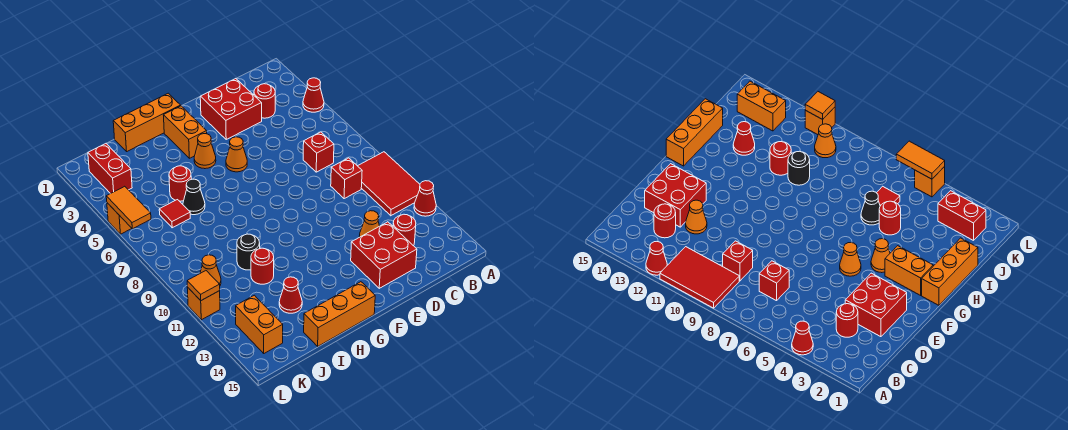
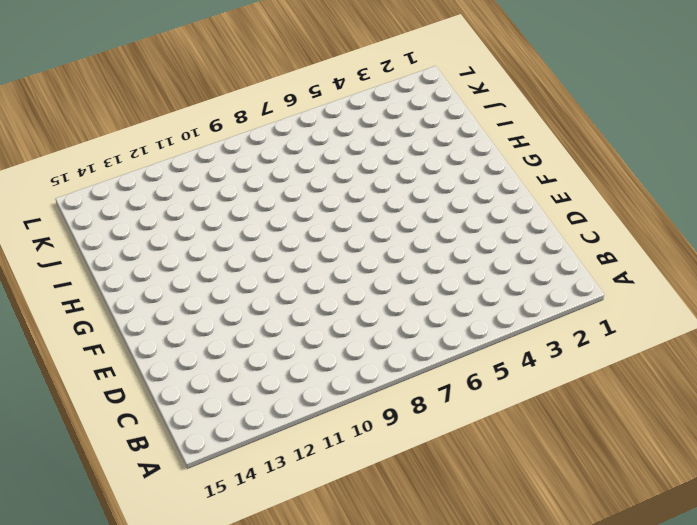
none -> red 1x1 cone [303,78,324,112]
none -> red 2x3 tile [358,152,420,216]
none -> red 1x1 cone [414,181,436,216]

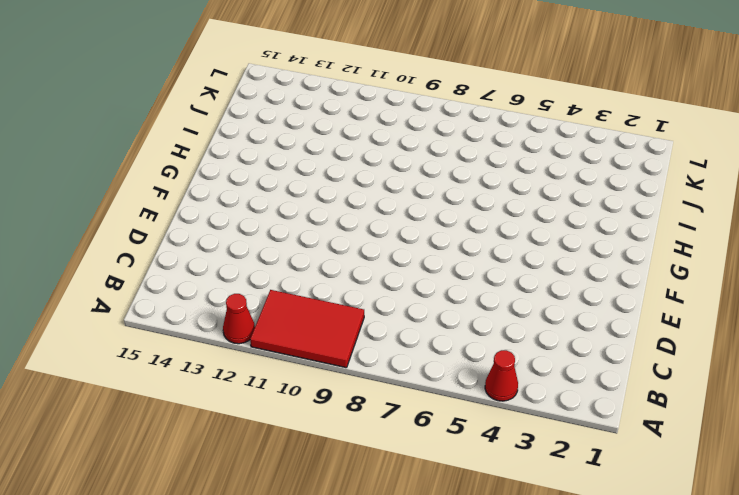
none -> red 1x1 round brick [254,84,275,118]
none -> red 1x1 brick [303,132,334,172]
none -> red 1x1 brick [331,158,362,199]

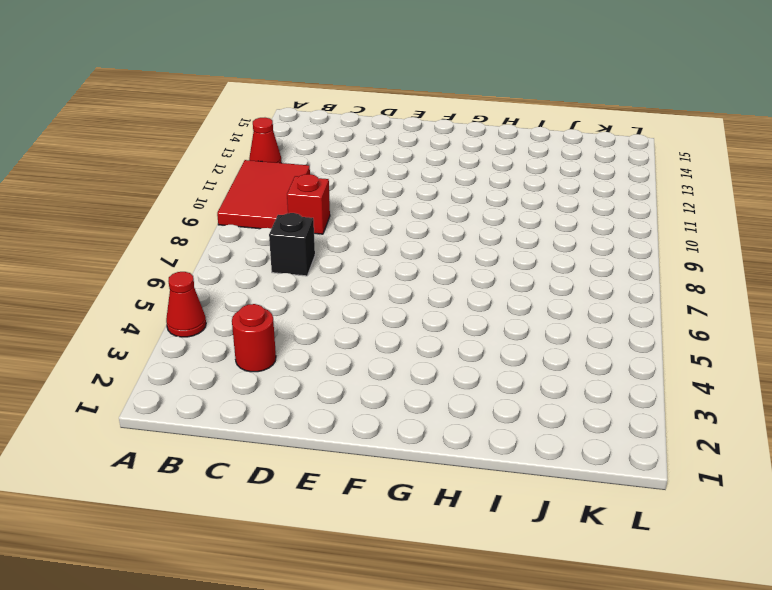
black 1x1 brick [269,213,315,276] -> red 1x1 brick [303,132,334,172]
none -> red 1x1 round brick [393,214,416,246]
none -> red 2x2 brick [200,79,262,139]
none -> orange 1x1 cone [359,211,379,237]

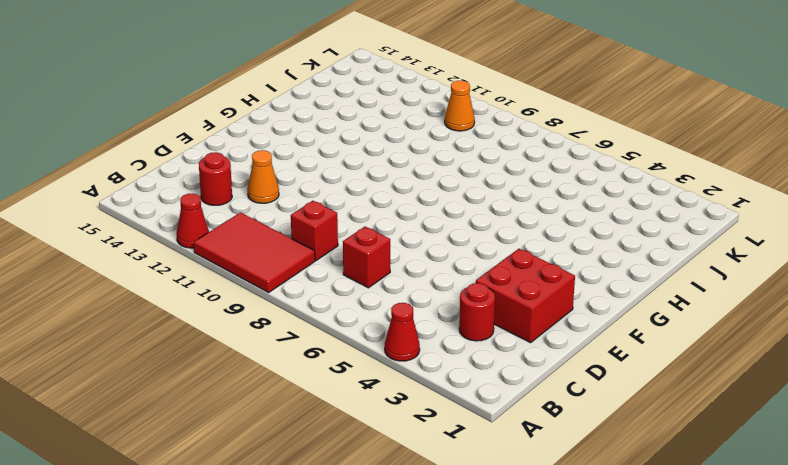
none -> red 2x2 brick [351,222,417,288]
none -> orange 1x1 cone [226,137,247,172]
none -> orange 1x3 brick [113,93,181,151]

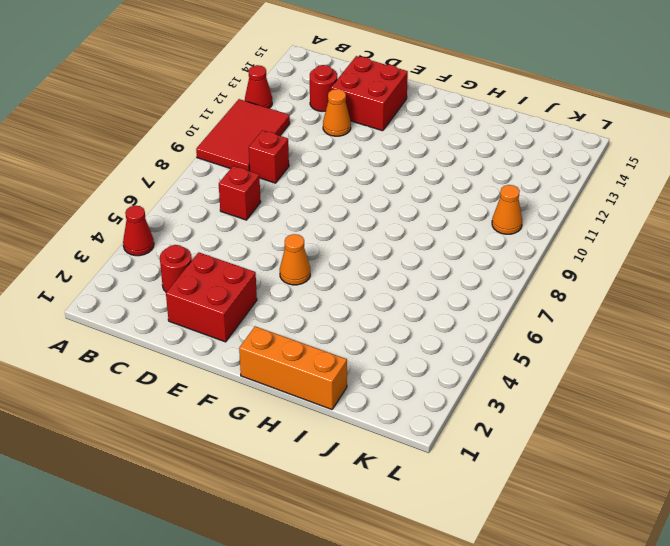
none -> orange 1x2 brick [164,106,207,158]
none -> orange 1x1 cone [194,134,216,169]
none -> orange 1x3 brick [304,282,375,346]

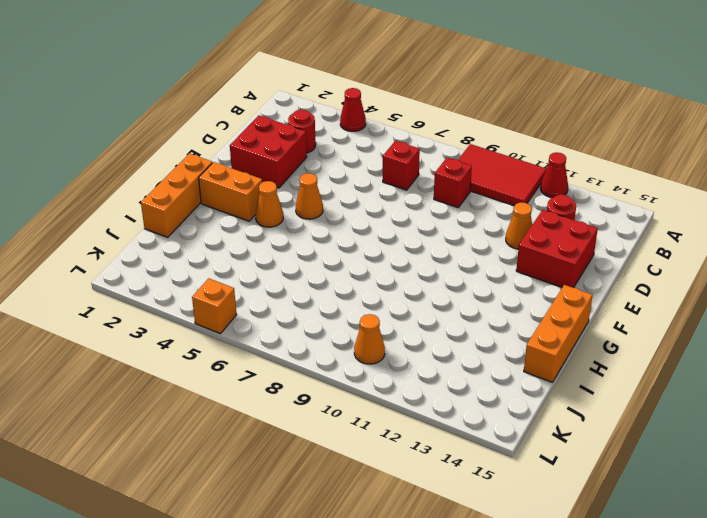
none -> red 1x1 round brick [169,166,191,201]
none -> black 1x1 cone [183,179,205,215]
none -> black 1x1 round brick [237,234,260,270]

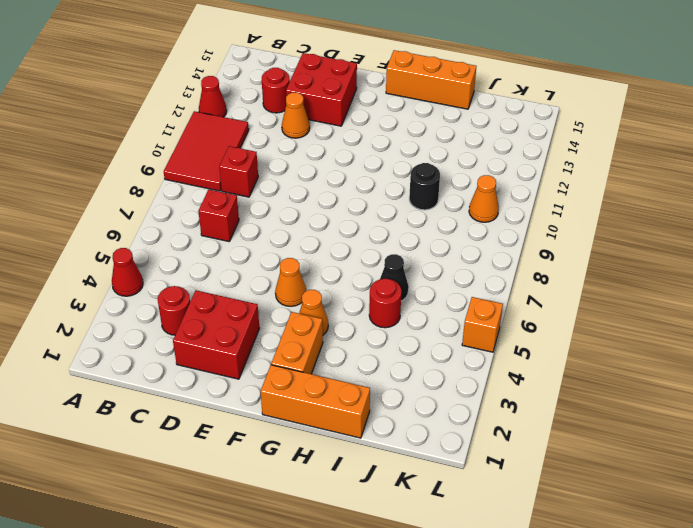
none -> red 1x1 round brick [251,248,274,284]
none -> red 1x1 cone [279,277,302,313]
none -> red 1x1 tile [159,200,190,228]

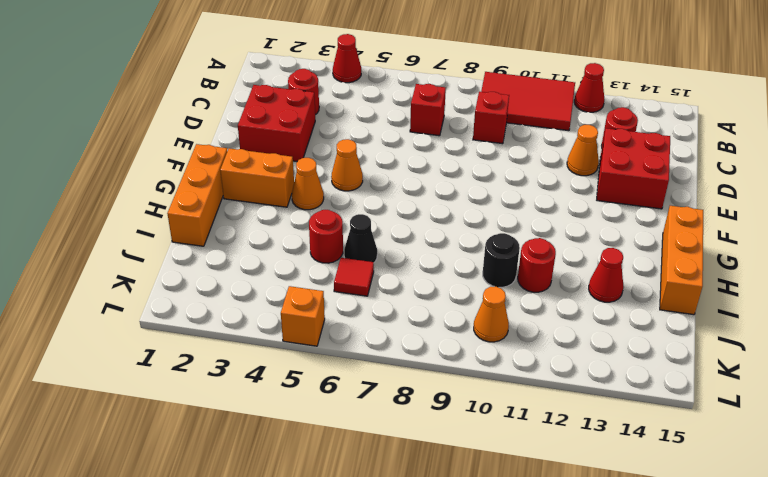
none -> red 1x2 brick [88,144,132,194]
none -> orange 1x2 brick [236,295,283,353]
none -> orange 1x1 brick [187,287,220,320]

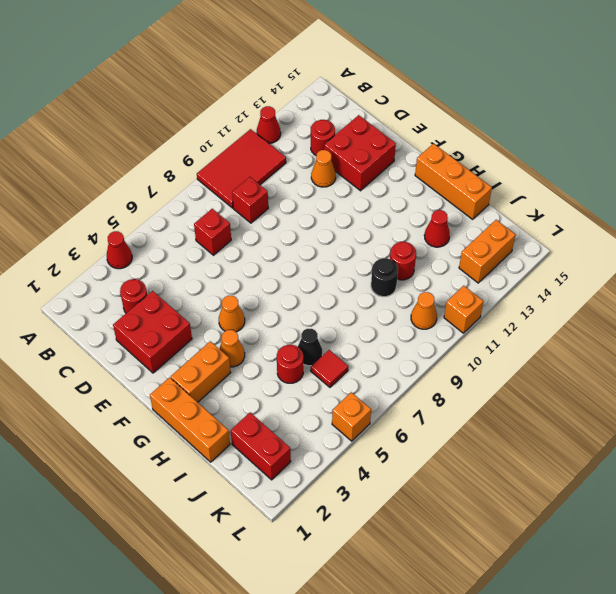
red 1x2 brick [231,413,291,480] -> red 1x2 brick turned to [88,144,132,194]
none -> orange 1x2 tile [106,186,151,229]
none -> orange 1x1 tile [187,271,220,301]

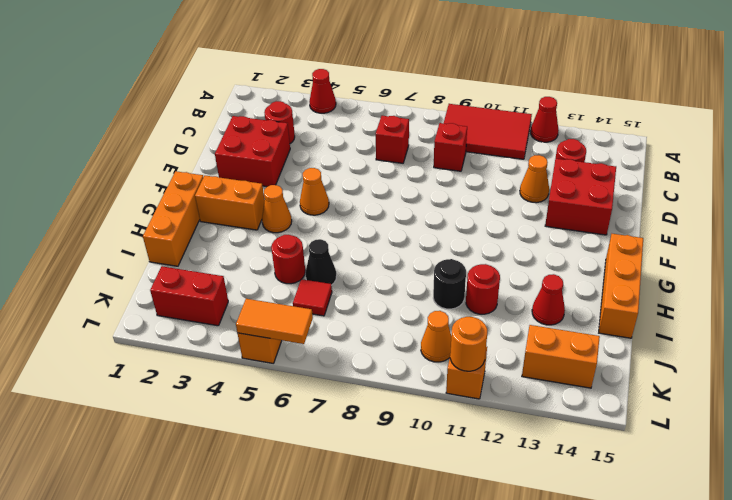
orange 1x1 round brick [450,317,487,371] -> orange 1x1 tile [187,271,220,301]

